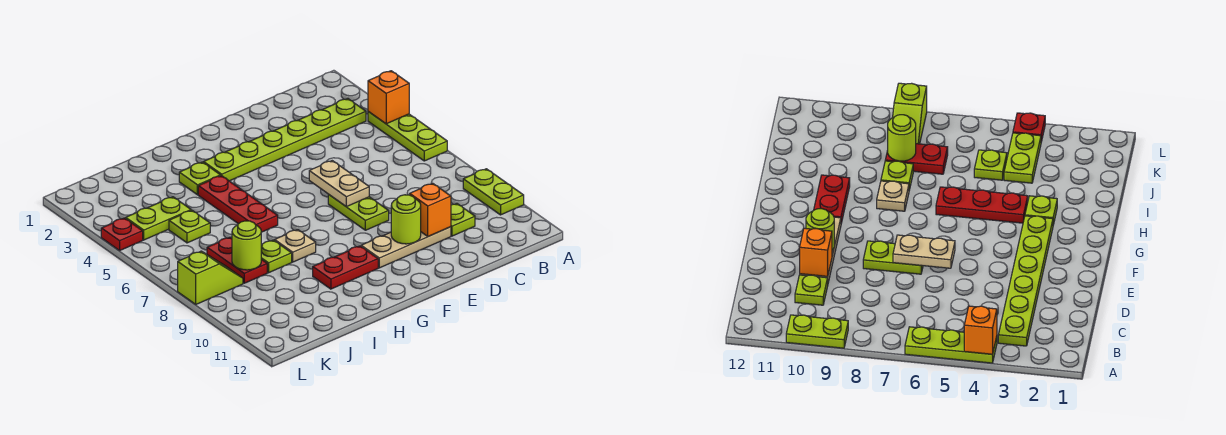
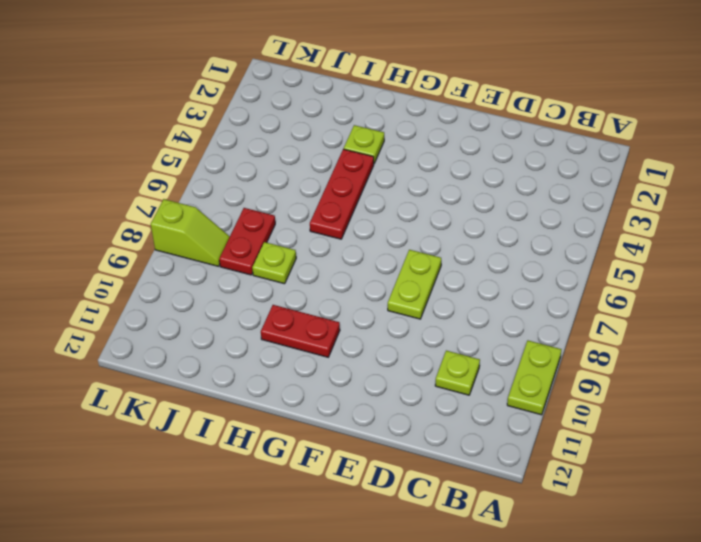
none -> lime 1x3 plate [368,112,447,161]
none -> lime 1x6 plate [204,99,366,181]
none -> tan 1x3 plate [361,227,451,268]

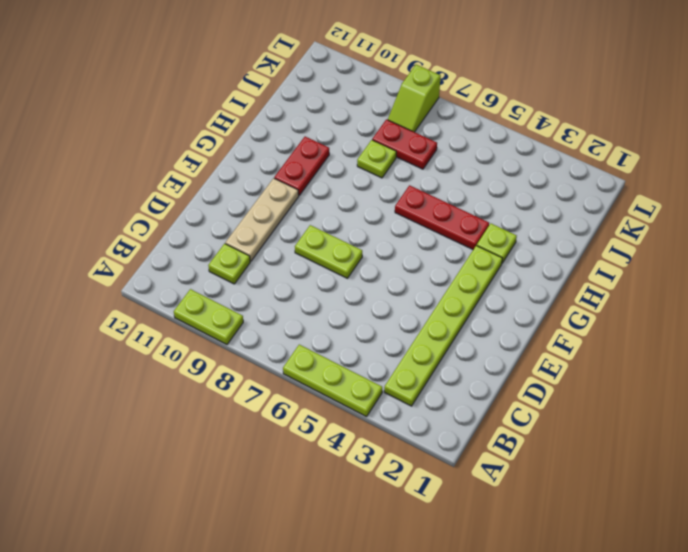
none -> tan 1x1 plate [275,230,316,262]
none -> lime 1x2 plate [126,197,191,240]
none -> lime 1x1 plate [169,210,210,243]

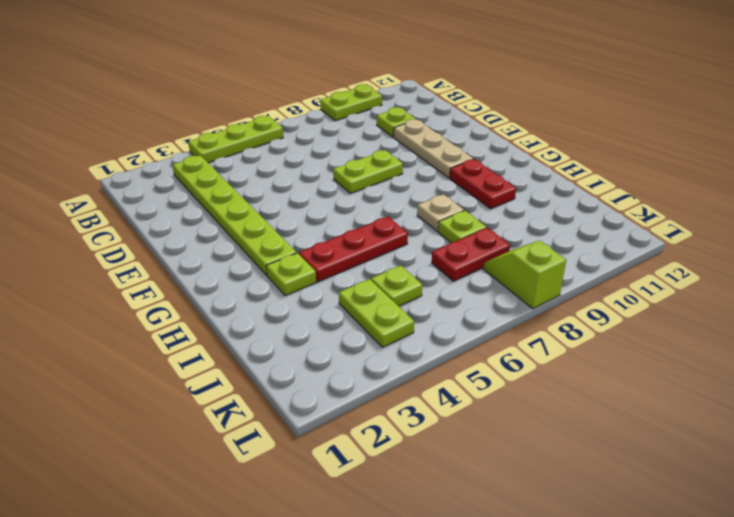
none -> red 1x1 plate [101,218,143,250]
none -> orange 1x1 brick [368,71,409,124]
none -> orange 1x1 brick [410,183,451,236]

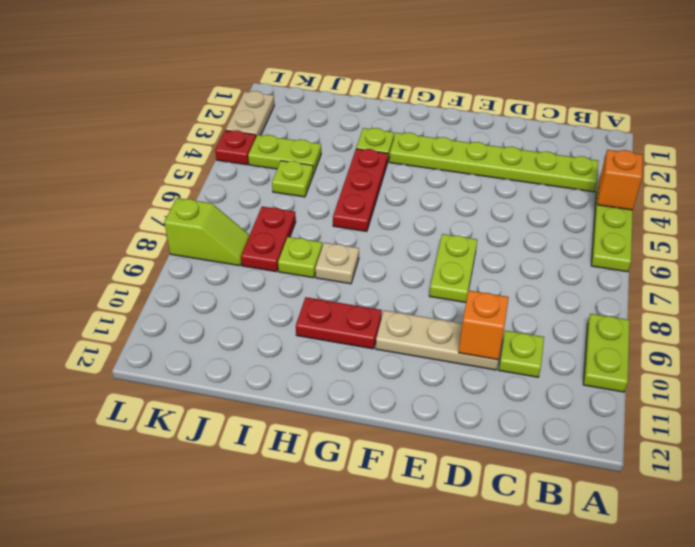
tan 1x2 plate [226,91,274,136] -> tan 1x2 plate moved to [309,161,369,207]
none -> lime 1x1 round brick [391,195,421,244]
none -> lime 1x1 round brick [232,221,261,270]

